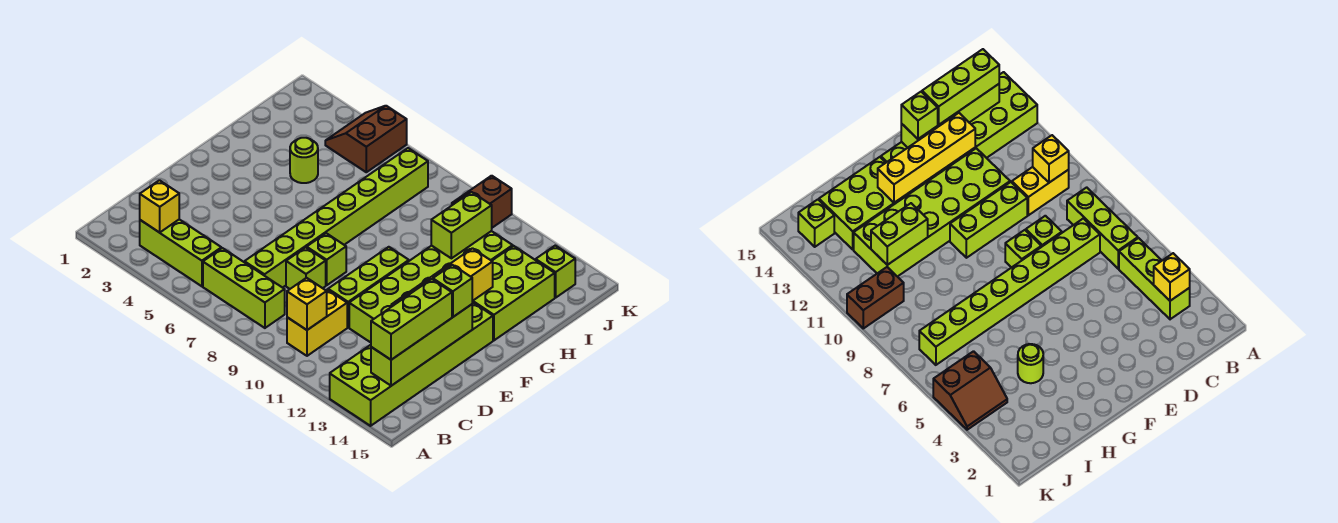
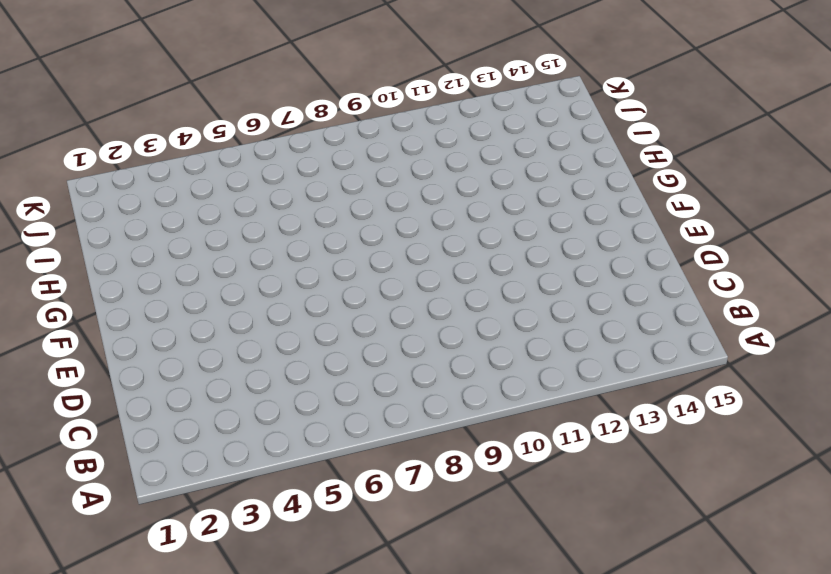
none -> lime 2x6 brick [330,302,493,426]
none -> lime 1x3 brick [140,219,221,286]
none -> lime 1x3 brick [203,248,285,328]

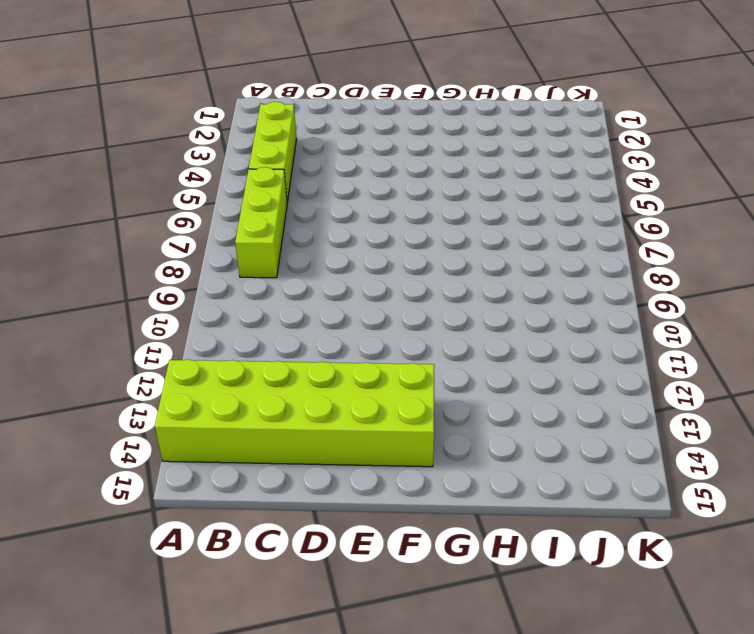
none -> yellow 1x2 brick [287,290,347,356]
none -> lime 1x8 brick [244,148,428,288]
none -> lime 1x1 brick [286,247,326,289]

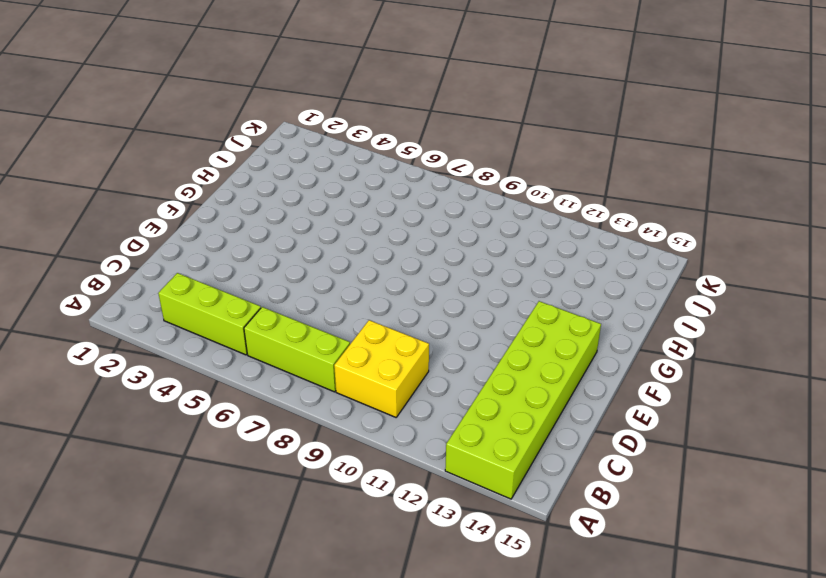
yellow 2x2 brick [334,320,429,417] -> yellow 1x2 brick [287,290,347,356]
none -> lime 1x8 brick [244,148,428,288]
none -> lime 1x1 brick [286,247,326,289]
none -> lime 1x3 brick [328,247,409,327]

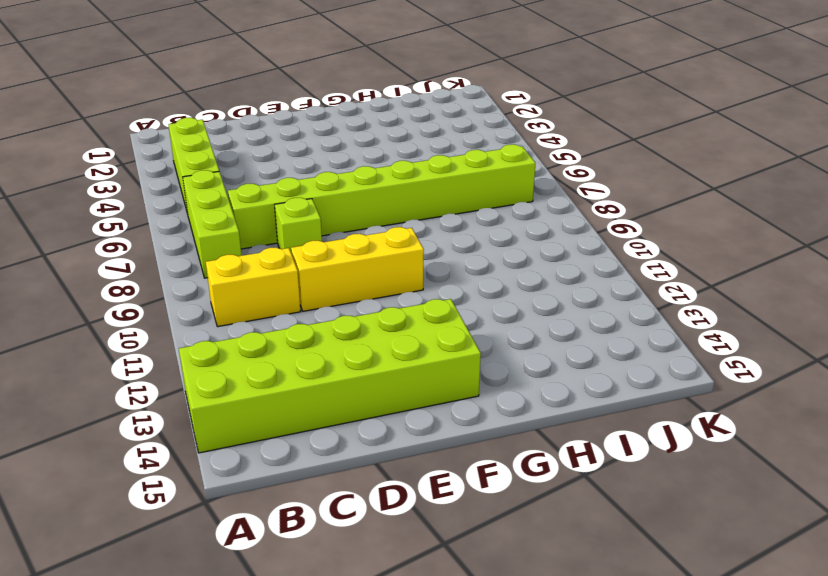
yellow 1x3 brick [291,227,424,311] -> lime 1x3 brick [328,247,409,327]
none -> lime 2x6 brick [349,231,513,342]
none -> lime 1x1 brick [307,233,346,285]
none -> lime 2x3 brick [472,246,555,340]

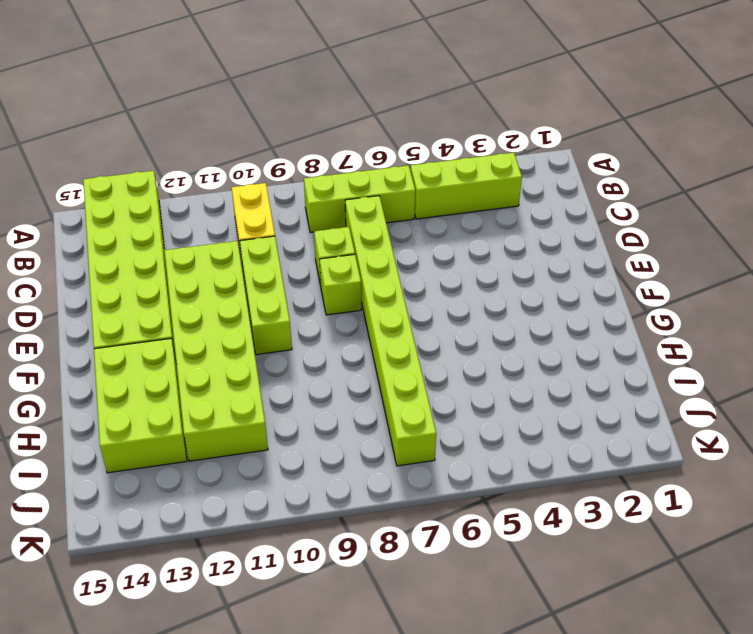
none -> lime 1x1 round brick [290,138,318,183]
none -> brown 2x2 slope [325,106,407,172]
none -> brown 1x2 brick [452,176,512,228]

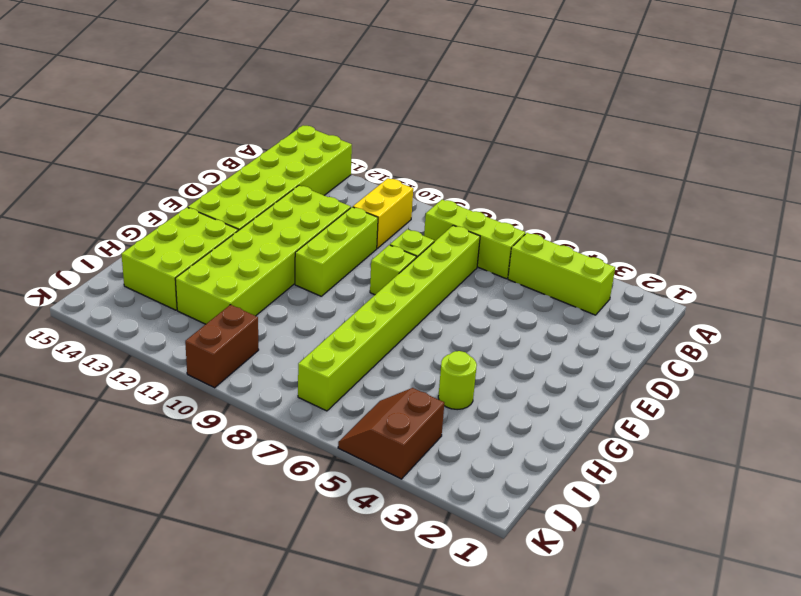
brown 2x2 slope [338,388,444,479] -> brown 2x2 slope turned to [325,106,407,172]
none -> lime 1x1 brick [536,246,575,298]
none -> yellow 1x1 brick [140,180,179,233]
none -> yellow 1x1 brick [287,278,327,330]

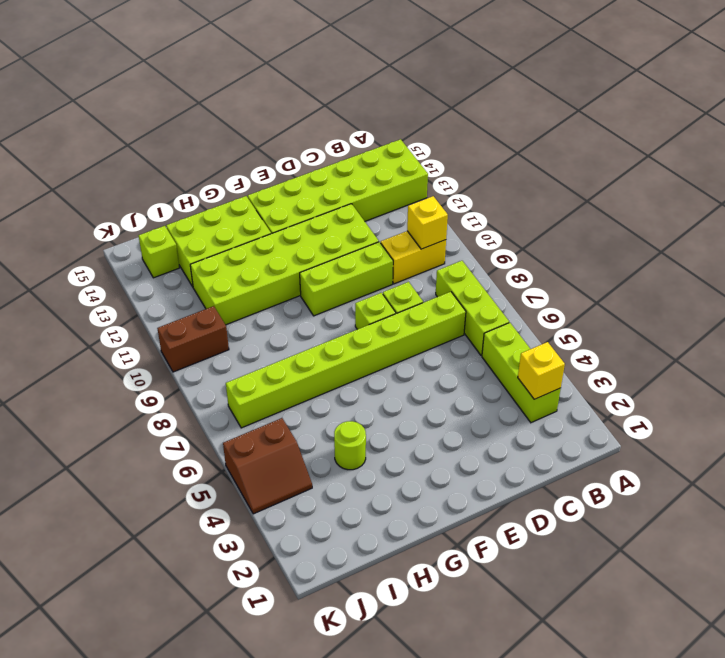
none -> lime 1x4 brick [371,304,472,386]
none -> yellow 1x4 brick [391,248,493,307]
none -> lime 1x2 brick [431,192,492,258]

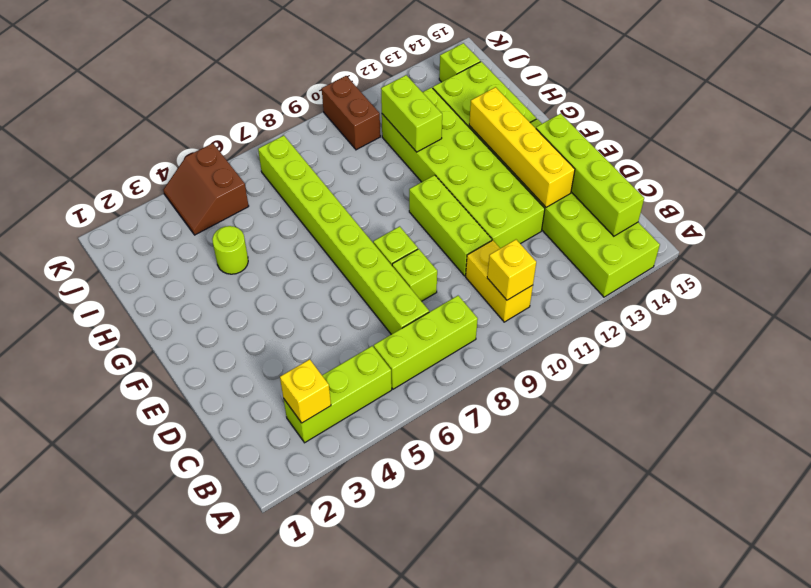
none -> lime 1x3 brick [371,279,452,360]
none -> lime 1x1 brick [433,265,472,317]

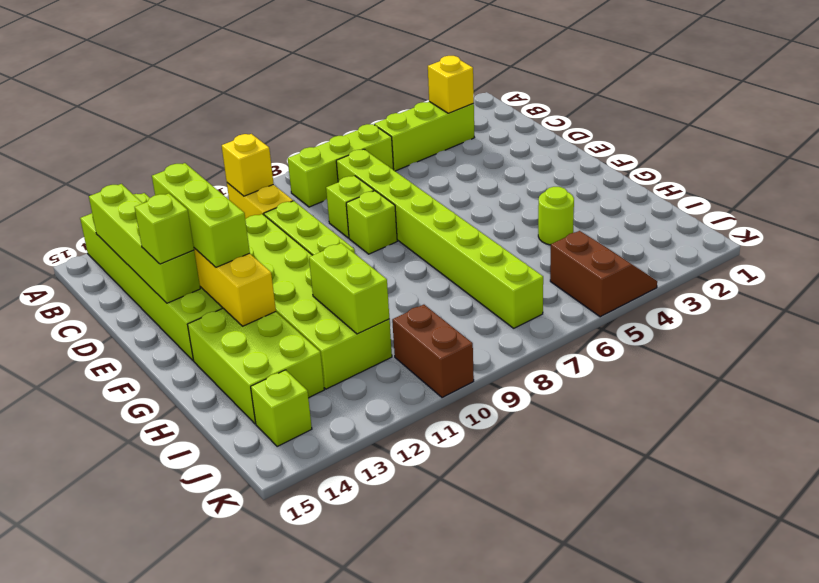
lime 1x3 brick [152,163,250,267] -> lime 1x3 brick moved to [371,279,452,360]

